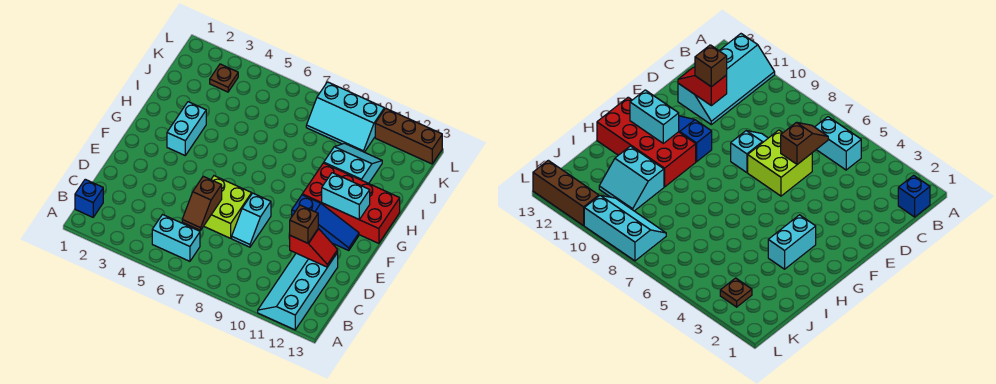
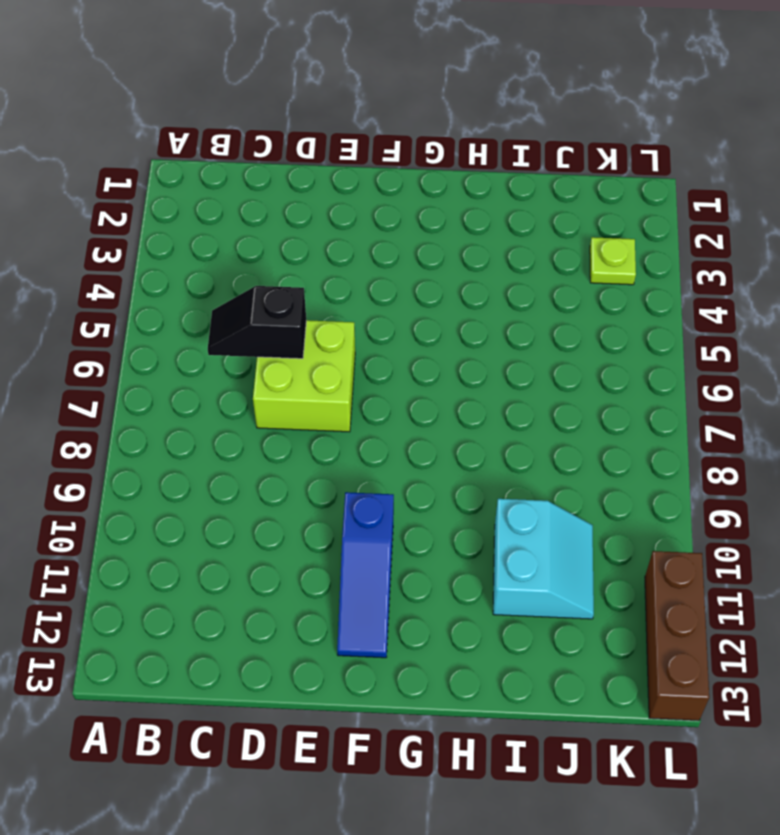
black 1x2 slope [208,286,306,359] -> brown 1x2 slope [182,176,222,230]
lime 1x1 plate [590,237,636,285] -> brown 1x1 plate [210,64,238,92]
none -> cyan 2x4 slope [258,253,338,330]
none -> blue 1x1 brick [75,179,103,217]
none -> cyan 1x2 brick [152,215,200,261]

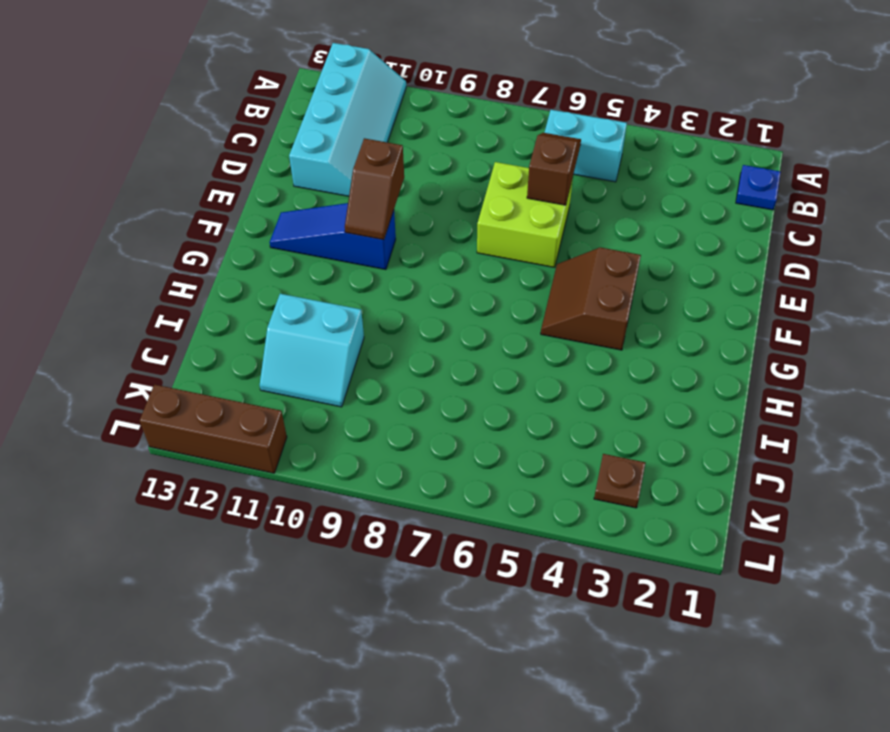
blue 1x1 plate [736,165,781,210] -> blue 1x1 brick [75,179,103,217]
brown 1x2 slope [345,138,404,240] -> none
brown 2x2 slope [541,247,641,350] -> none
none -> cyan 1x2 slope [232,193,271,247]
none -> cyan 1x2 brick [167,102,206,155]
none -> red 2x4 brick [302,163,400,243]

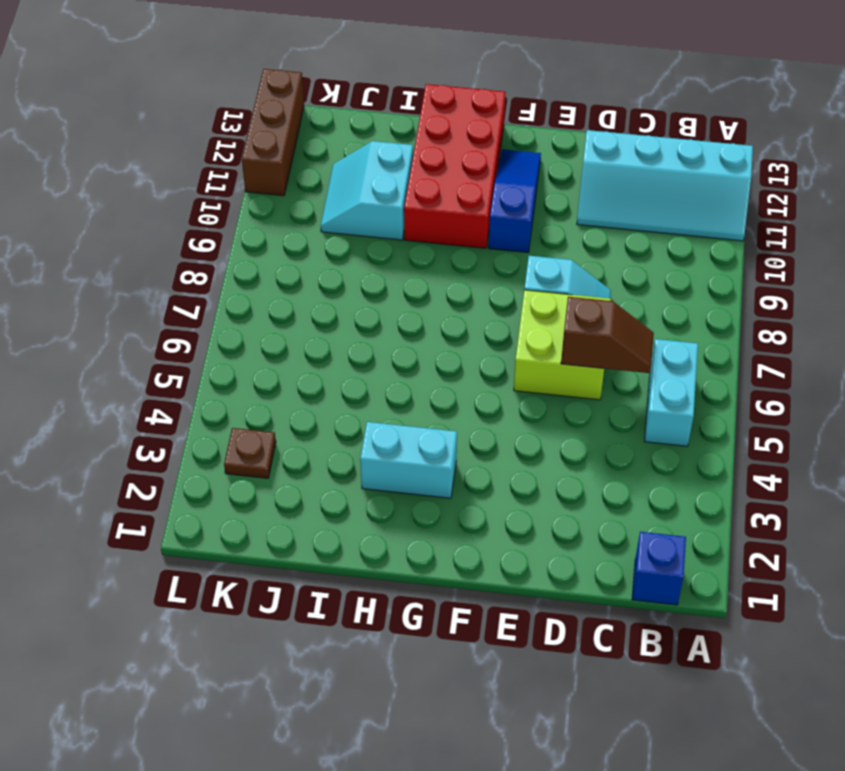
none -> cyan 2x3 slope [306,82,384,152]
none -> red 1x2 slope [290,229,338,267]
none -> cyan 1x2 brick [322,173,370,220]

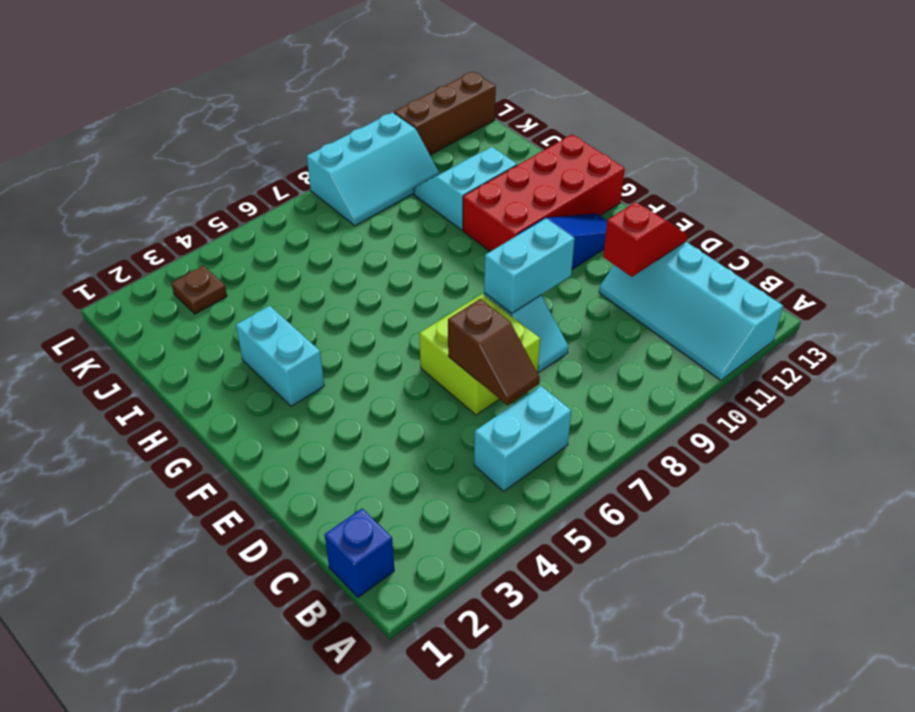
cyan 1x2 brick [484,218,575,313] -> cyan 1x2 brick moved to [322,173,370,220]
none -> brown 1x1 brick [290,205,318,243]

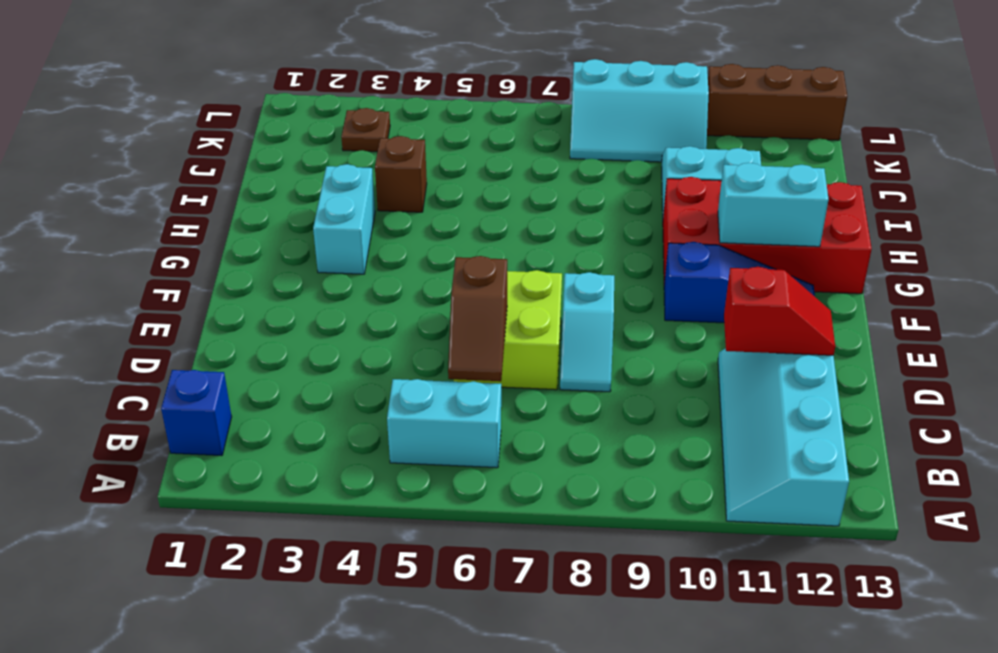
brown 1x1 brick [375,136,427,212] -> brown 1x1 brick moved to [290,205,318,243]

